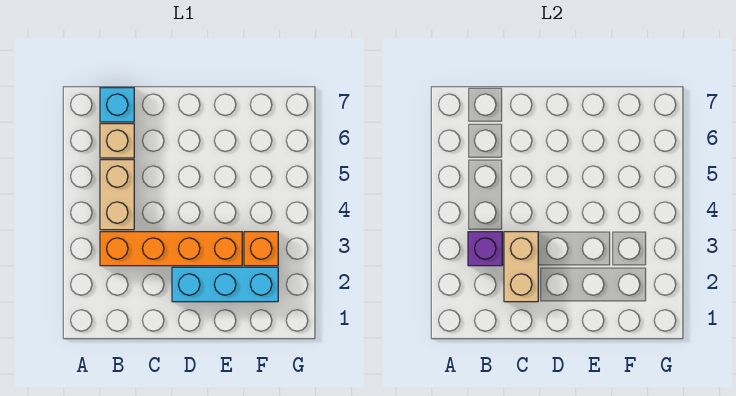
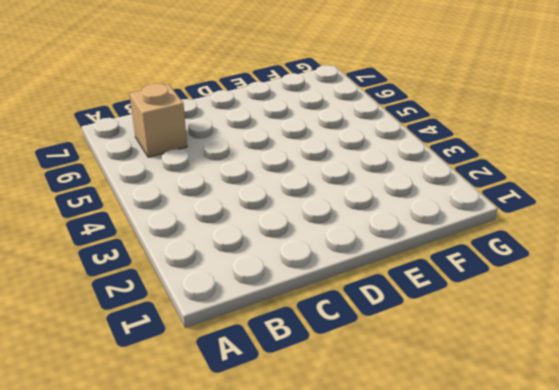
none -> orange 1x4 brick [100,232,242,266]
none -> tan 1x2 brick [100,160,134,230]

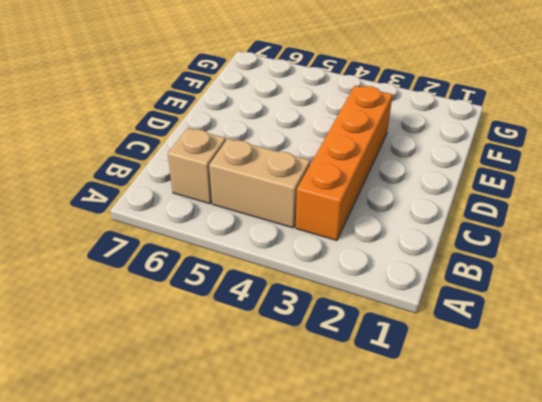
none -> cyan 1x1 brick [100,88,134,122]
none -> cyan 1x3 brick [172,267,278,302]

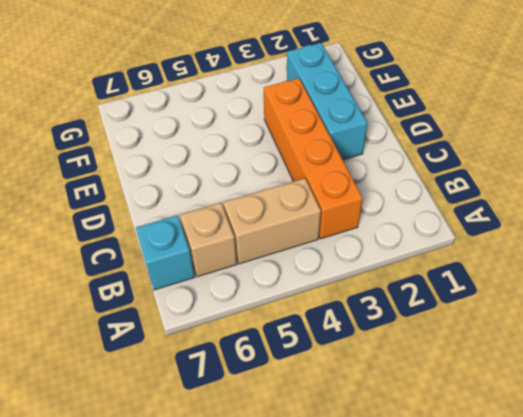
none -> orange 1x1 brick [244,232,278,266]
none -> purple 1x1 brick [468,232,502,266]

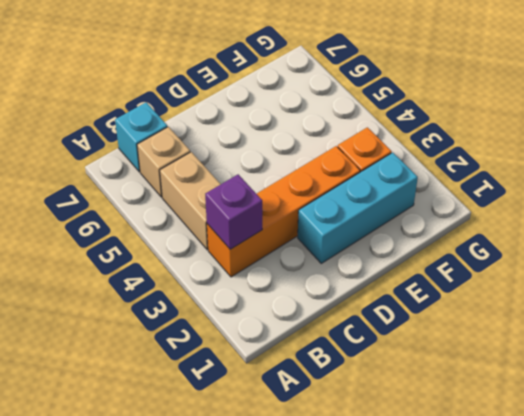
none -> tan 1x2 brick [504,232,538,302]

